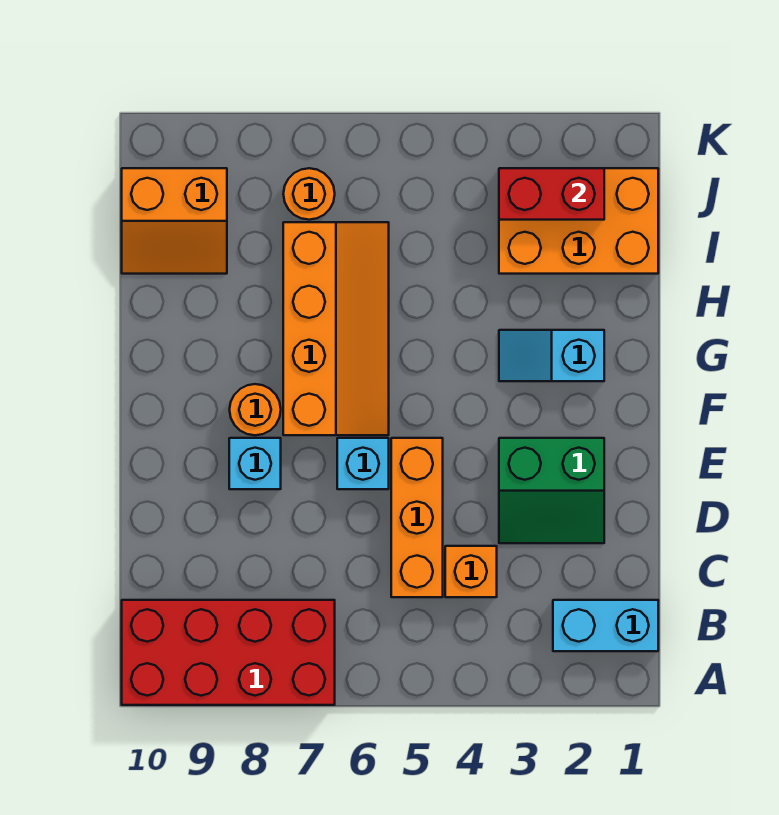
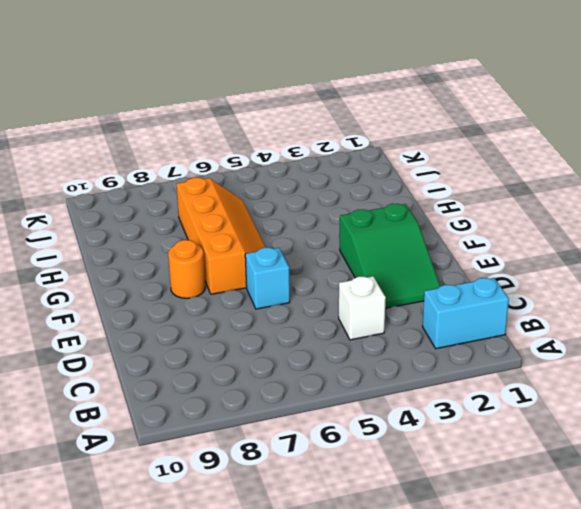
white 1x1 brick [339,276,386,340] -> orange 1x1 brick [445,546,497,597]
green 2x3 slope [340,204,440,308] -> green 2x2 slope [499,438,604,543]
none -> red 2x4 brick [122,600,335,705]
none -> orange 1x3 brick [391,438,443,597]
none -> cyan 1x1 brick [229,438,281,489]

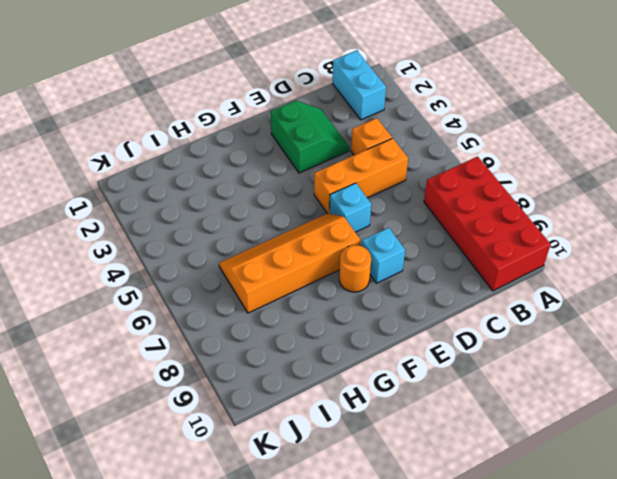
none -> cyan 1x2 slope [499,330,604,381]
none -> orange 2x3 brick [499,168,658,274]
none -> orange 2x2 slope [122,168,227,274]

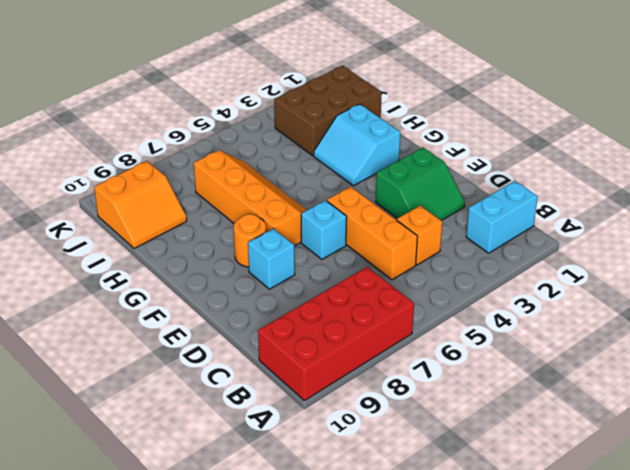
cyan 2x2 slope [314,104,400,186] -> cyan 1x2 slope [499,330,604,381]
brown 2x3 brick [274,66,382,156] -> orange 2x3 brick [499,168,658,274]
none -> orange 1x1 round brick [283,168,335,220]
none -> red 1x2 brick [499,168,604,220]

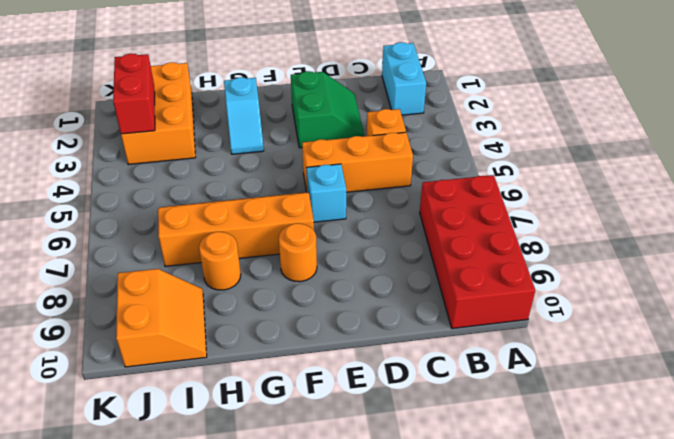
orange 1x1 round brick [199,232,241,290] -> orange 1x1 round brick moved to [283,168,335,220]
none -> cyan 1x1 brick [229,438,281,489]

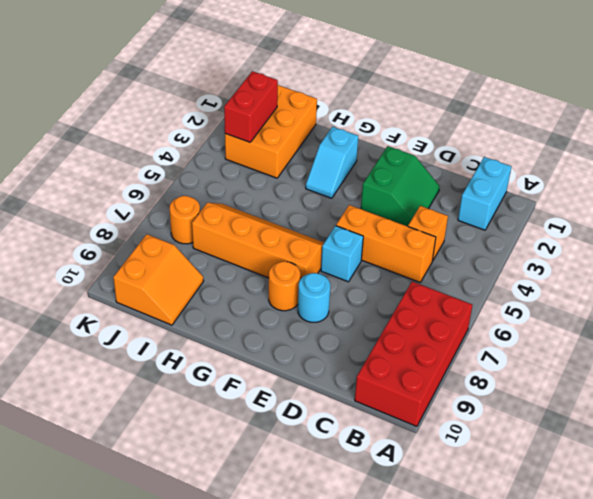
cyan 1x1 round brick [298,273,330,322] -> cyan 1x1 brick [229,438,281,489]

